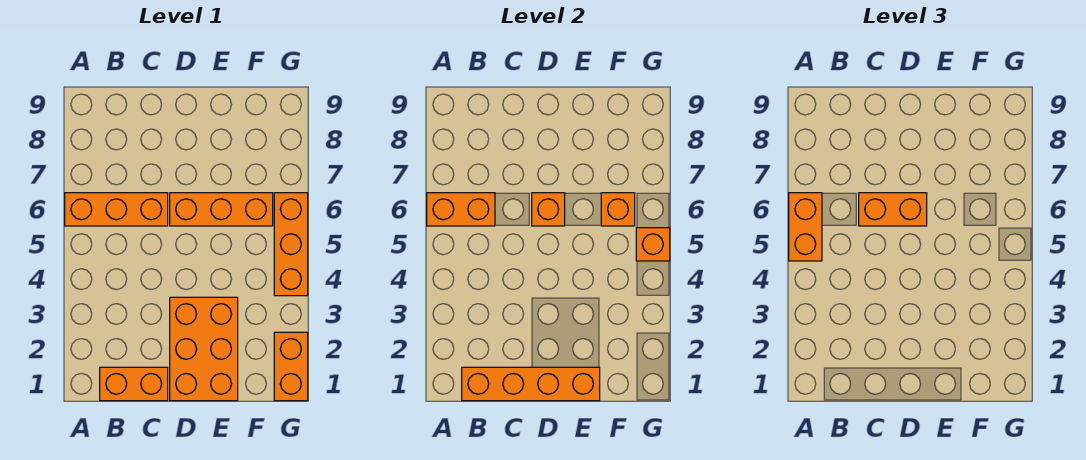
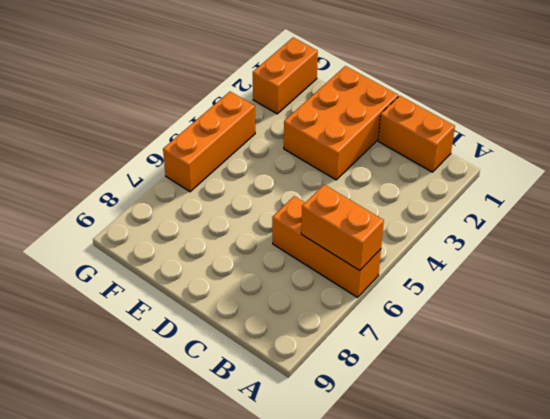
none -> orange 1x3 brick [170,193,273,226]
none -> orange 1x4 brick [462,367,600,401]
none -> orange 1x1 brick [532,193,565,226]

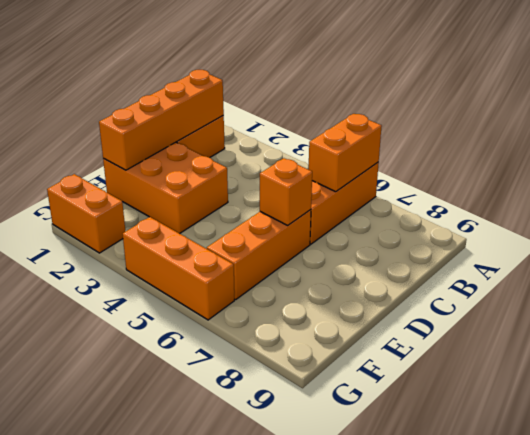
none -> orange 1x1 brick [601,193,635,226]
none -> orange 1x1 brick [636,228,670,261]
none -> orange 1x2 brick [789,193,822,261]

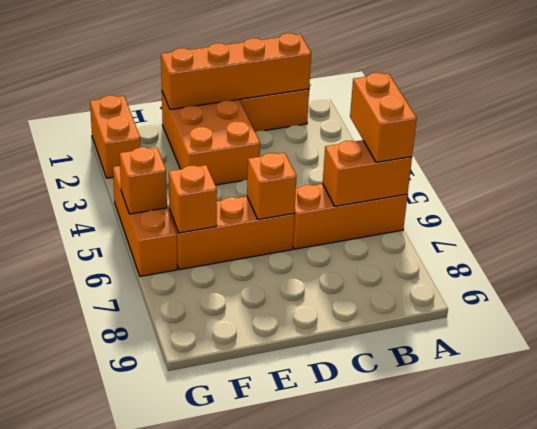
none -> orange 1x2 brick [859,193,927,226]

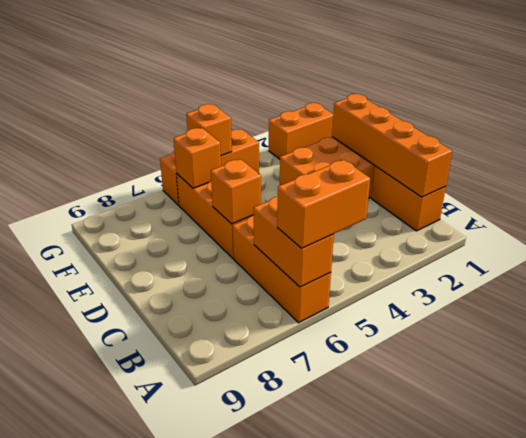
none -> orange 1x2 brick [859,193,927,226]

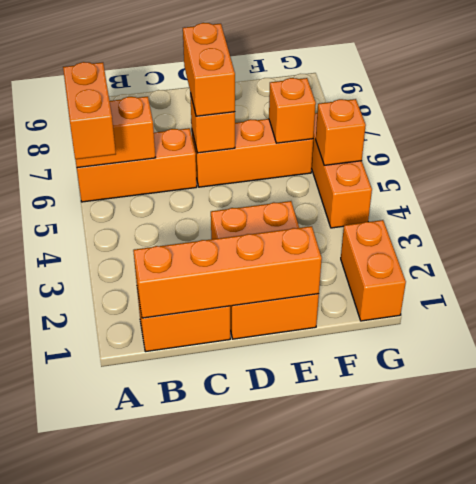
orange 1x2 brick [183,23,235,116] -> orange 1x2 brick turned to [859,193,927,226]

